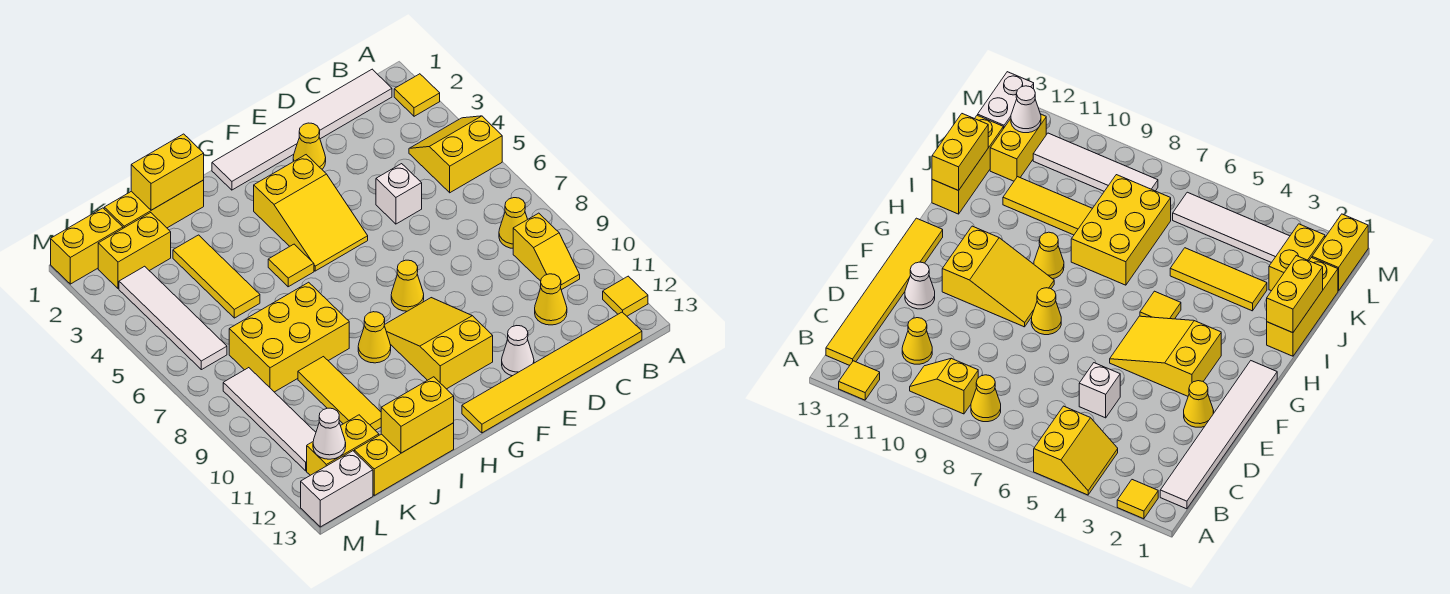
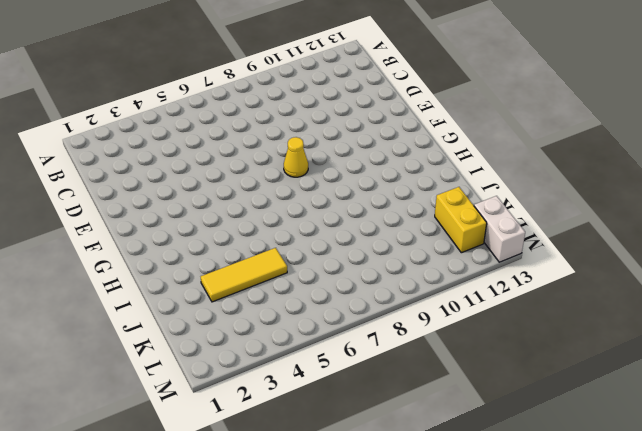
none -> yellow 1x1 tile [394,74,440,116]
none -> yellow 2x2 slope [409,116,502,193]
none -> yellow 1x1 tile [603,276,648,316]
none -> white 1x6 tile [212,69,392,190]

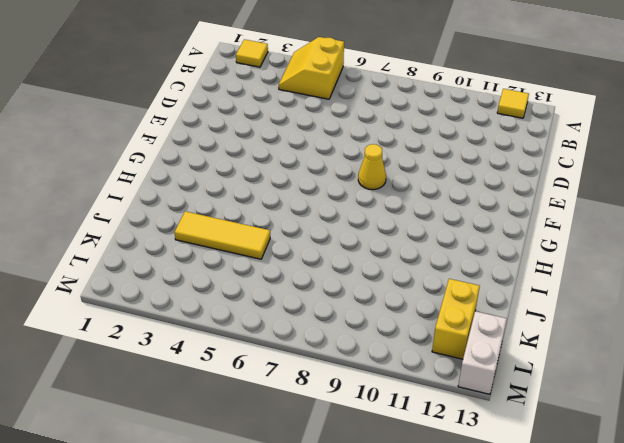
none -> white 1x6 tile [212,69,392,190]
none -> yellow 1x1 cone [499,198,528,248]
none -> yellow 1x2 slope [513,213,580,290]
none -> yellow 1x6 tile [462,312,642,433]

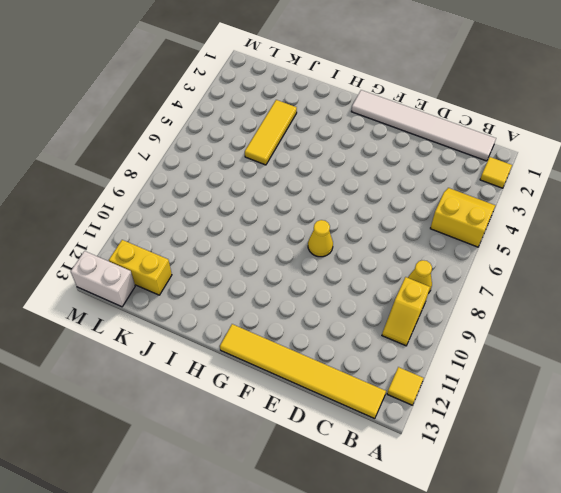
none -> yellow 1x1 cone [535,274,567,325]
none -> white 1x1 brick [376,164,422,224]
none -> yellow 1x1 cone [293,123,326,169]
none -> white 1x1 cone [502,326,534,376]

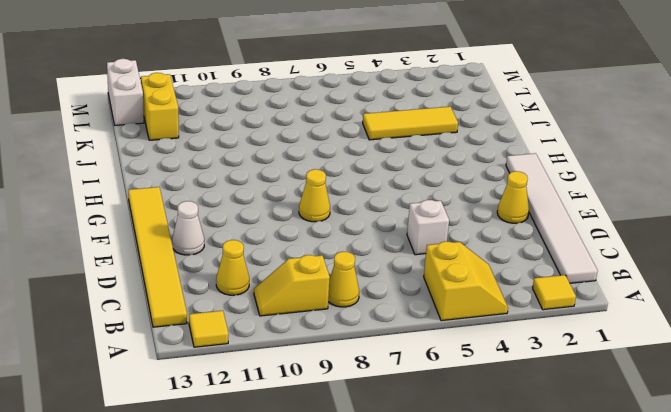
none -> yellow 2x3 slope [254,155,368,271]
none -> yellow 2x3 slope [384,298,493,389]
none -> yellow 1x1 tile [268,244,314,287]
none -> yellow 1x1 cone [358,312,391,363]

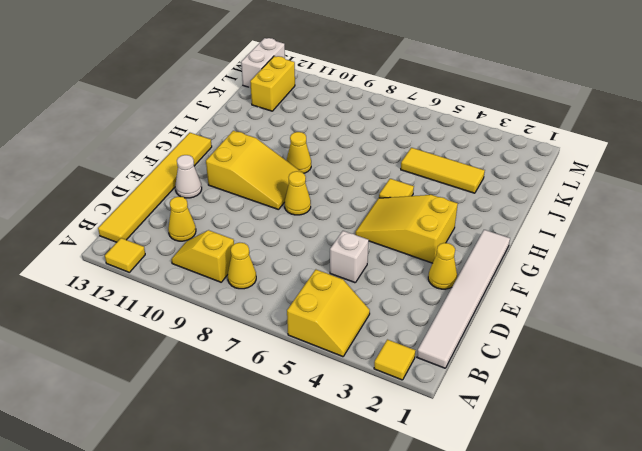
none -> yellow 1x3 brick [104,180,204,228]
none -> yellow 2x3 brick [229,282,349,392]
none -> yellow 1x3 brick [354,423,454,495]
none -> yellow 1x3 tile [298,357,381,430]

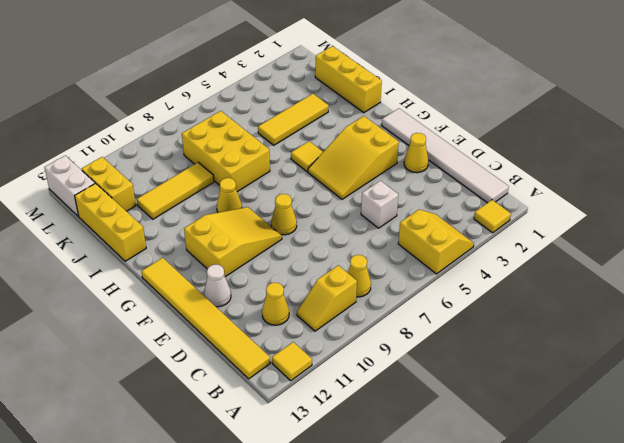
none -> yellow 1x2 brick [98,213,171,289]
none -> yellow 1x2 brick [51,208,123,284]
none -> white 1x4 tile [119,266,227,370]
none -> white 1x4 tile [223,368,316,471]

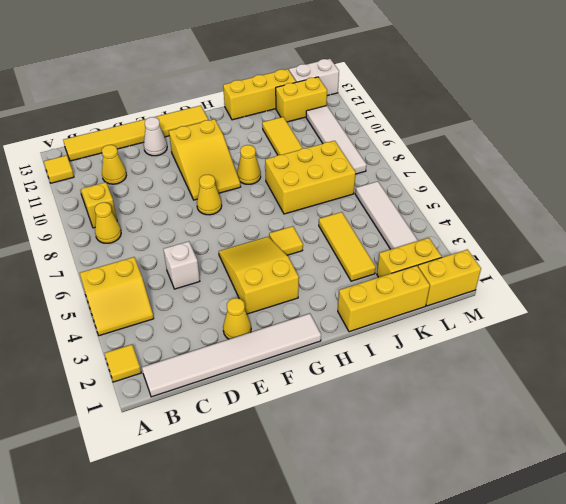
none -> yellow 1x2 brick [131,134,204,210]
none -> yellow 1x2 brick [381,377,454,453]
none -> white 1x1 cone [313,408,346,459]

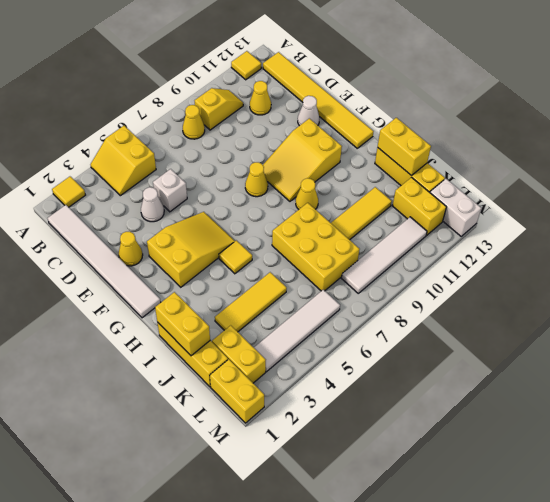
white 1x1 cone [141,187,164,222] -> white 1x1 cone moved to [313,408,346,459]

